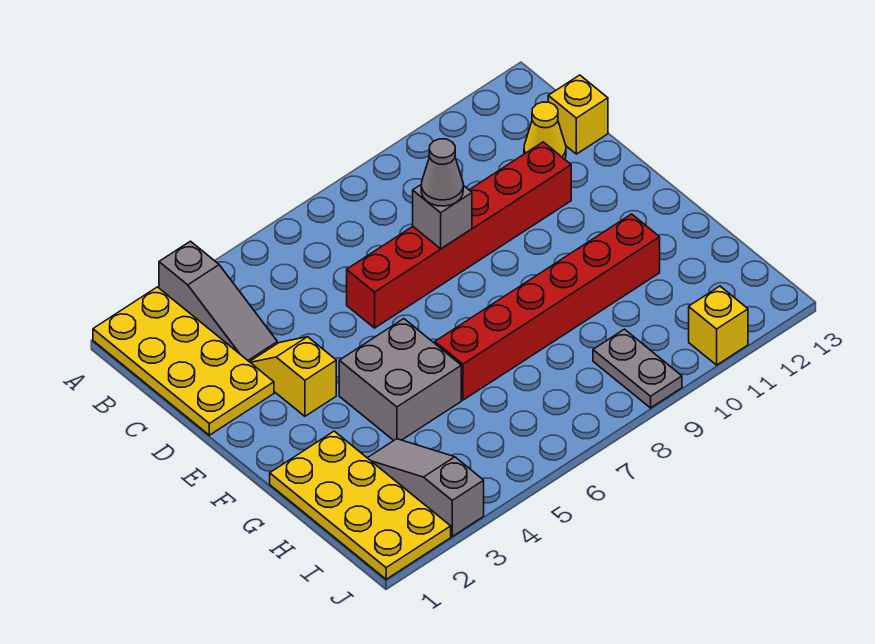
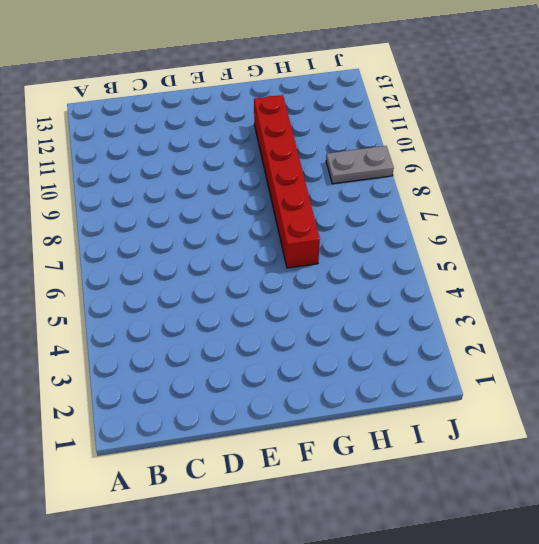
none -> yellow 2x4 plate [93,287,274,435]
none -> grey 1x3 slope [159,241,277,362]
none -> yellow 1x1 cone [524,102,566,159]

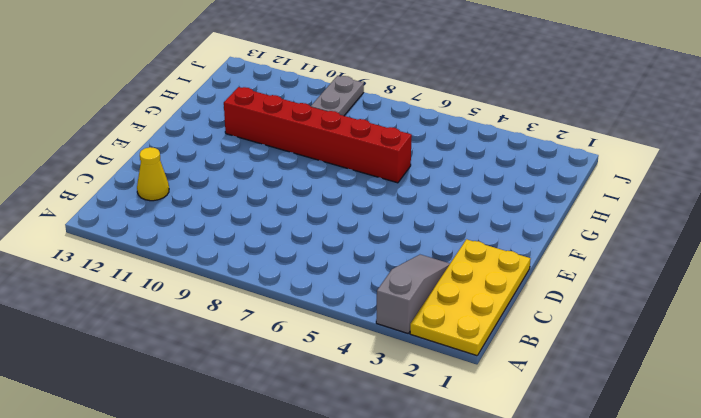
none -> yellow 1x1 brick [548,75,608,154]
none -> yellow 1x2 slope [250,337,336,416]
none -> red 1x6 brick [347,142,571,328]

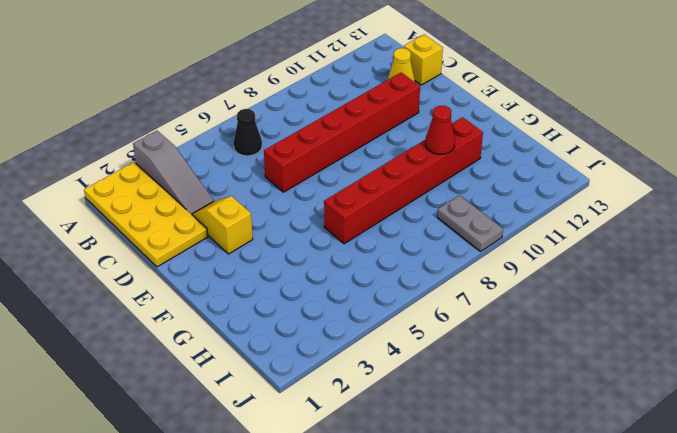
black 1x1 cone [233,109,262,156] -> none
red 1x1 cone [425,105,455,154] -> none
none -> grey 2x2 brick [339,319,461,441]
none -> yellow 2x4 plate [270,431,451,579]
none -> grey 1x3 slope [368,439,484,536]

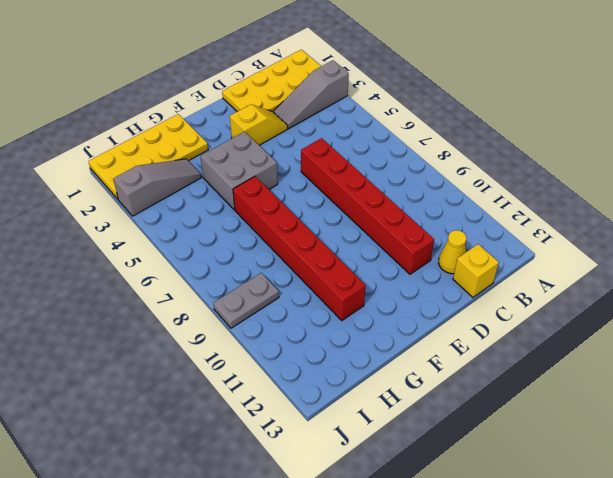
none -> yellow 1x1 brick [689,286,748,365]
none -> grey 1x1 brick [413,184,472,249]
none -> grey 1x1 cone [421,139,463,206]

